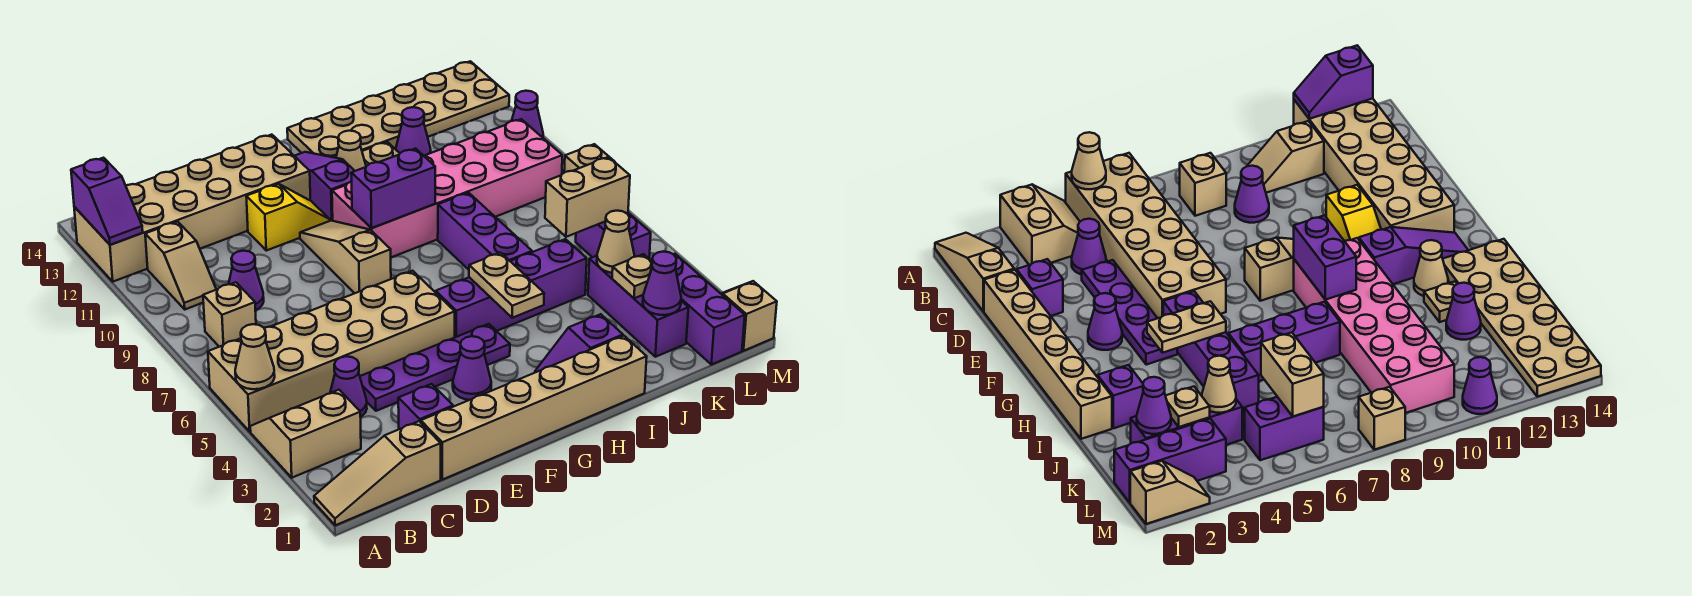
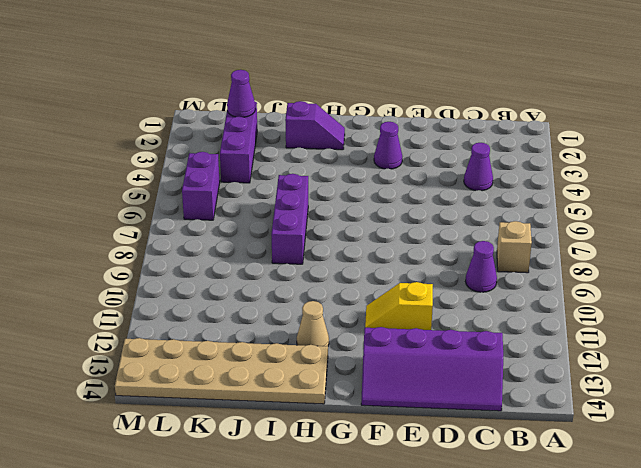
purple 2x4 slope [361,327,503,411] -> tan 2x6 brick [74,135,310,282]
none -> tan 1x3 slope [314,421,441,525]
none -> tan 2x2 slope [250,390,361,478]
none -> tan 2x6 brick [208,271,455,432]
none -> tan 1x2 slope [145,222,216,309]

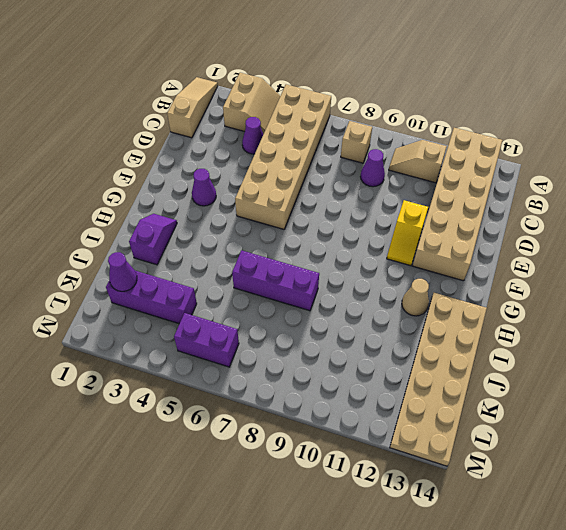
none -> tan 1x6 brick [421,336,647,480]
none -> purple 1x1 brick [398,384,453,429]
none -> purple 1x4 plate [360,324,510,411]
none -> tan 1x3 slope [300,221,391,293]

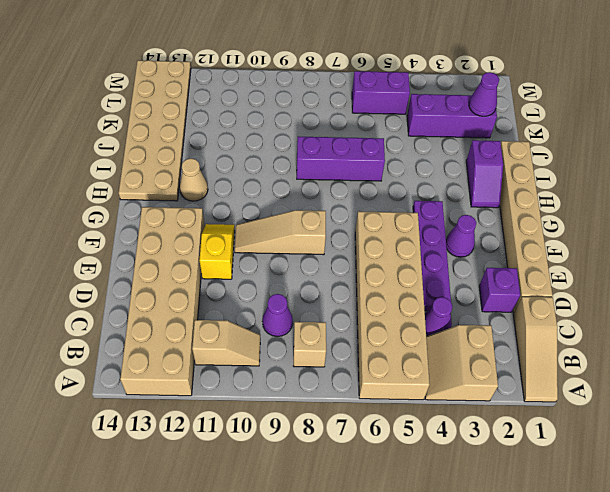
none -> purple 1x4 brick [436,239,587,337]
none -> pink 2x6 brick [332,119,562,258]
none -> purple 1x3 slope [295,152,354,221]
none -> tan 1x1 plate [362,142,400,166]

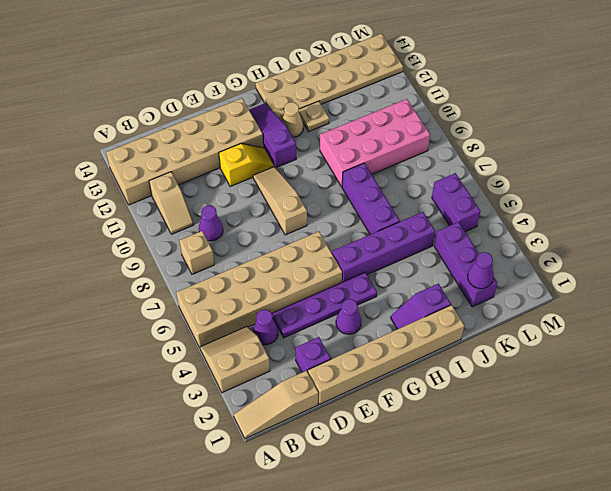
pink 2x4 brick [320,99,430,187] -> pink 2x6 brick [332,119,562,258]
none -> purple 1x1 cone [396,107,431,156]
none -> purple 1x3 brick [673,254,745,365]
none -> tan 1x2 slope [721,281,777,351]
none -> tan 1x1 brick [564,144,615,173]

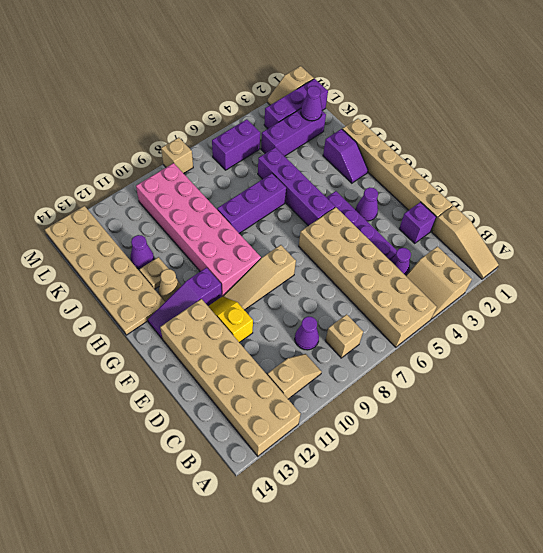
none -> purple 1x1 cone [512,91,543,138]
none -> tan 1x1 cone [235,324,275,389]
none -> purple 1x2 slope [71,158,143,245]
none -> purple 1x2 brick [351,149,435,228]

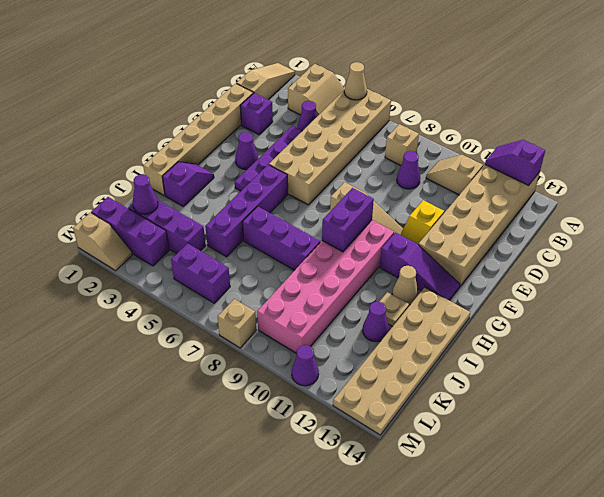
none -> tan 1x2 plate [469,253,544,318]
none -> tan 1x1 plate [612,254,652,298]
none -> tan 1x1 cone [597,211,635,273]
none -> tan 1x2 brick [545,157,630,237]

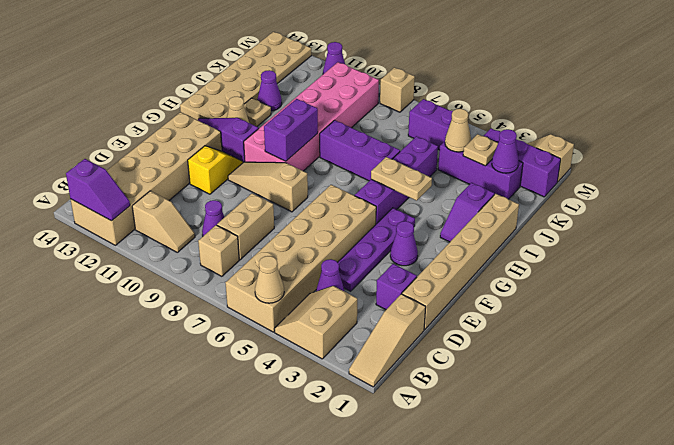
tan 1x2 brick [217,193,274,260] -> tan 1x2 brick moved to [545,157,630,237]

